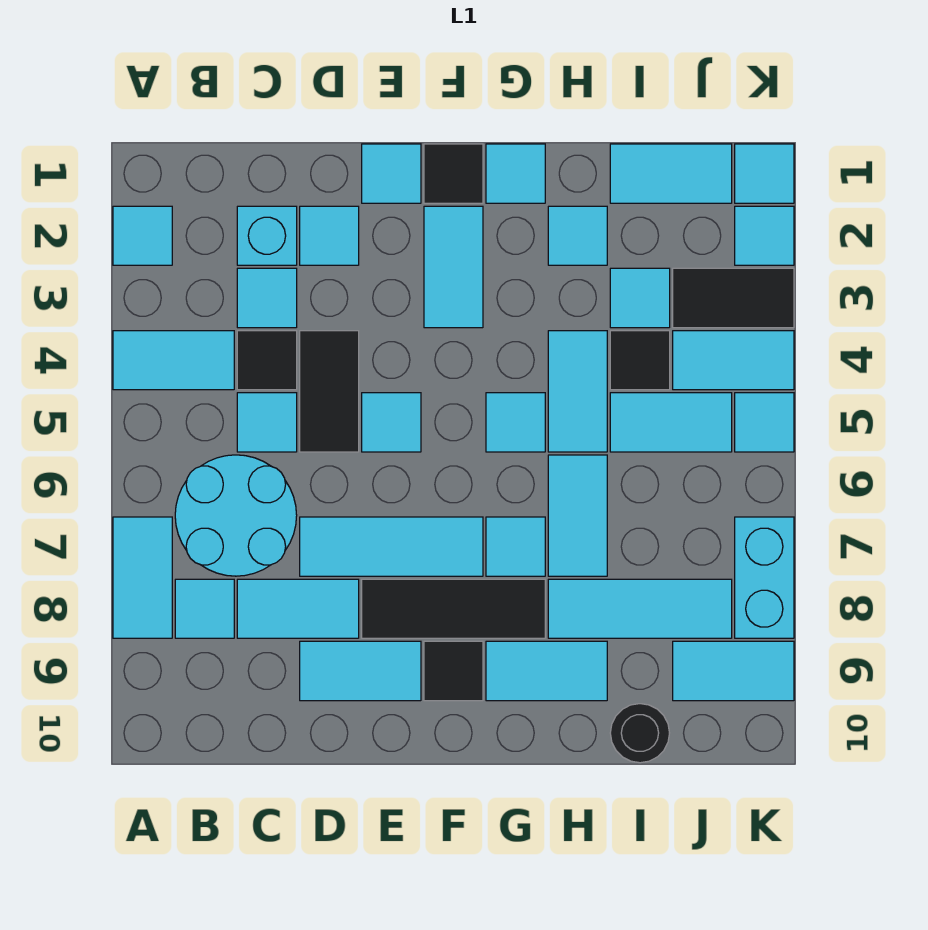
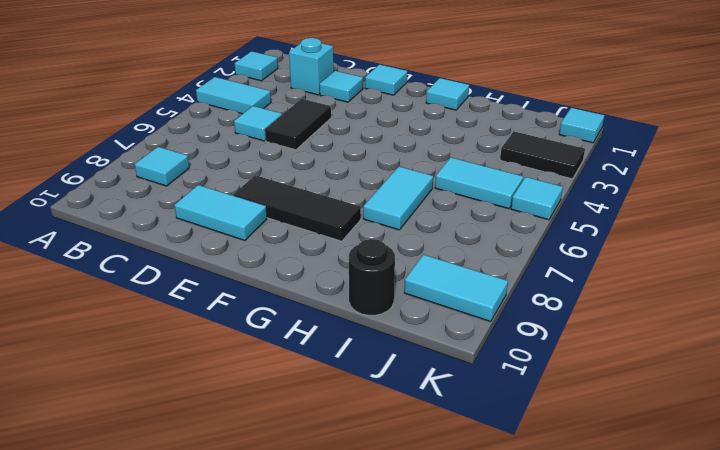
none -> cyan 1x2 tile [113,517,172,638]
none -> cyan 2x2 round brick [175,455,297,576]
none -> cyan 1x1 tile [237,268,297,328]
none -> black 1x1 tile [237,331,297,390]

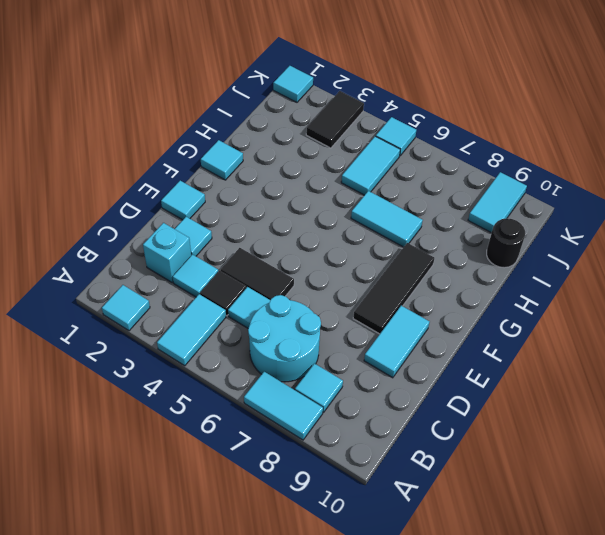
none -> cyan 1x2 tile [237,579,359,638]
none -> cyan 1x3 tile [300,517,483,576]
none -> cyan 1x1 tile [362,393,421,452]
none -> black 1x1 tile [424,144,483,203]

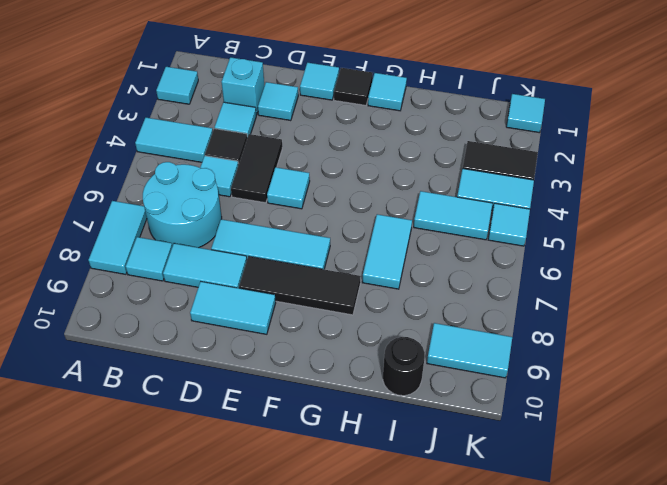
none -> cyan 1x2 tile [424,206,483,328]
none -> black 1x1 tile [424,641,483,701]
none -> cyan 1x1 tile [486,393,545,452]
none -> cyan 1x1 tile [486,517,545,576]

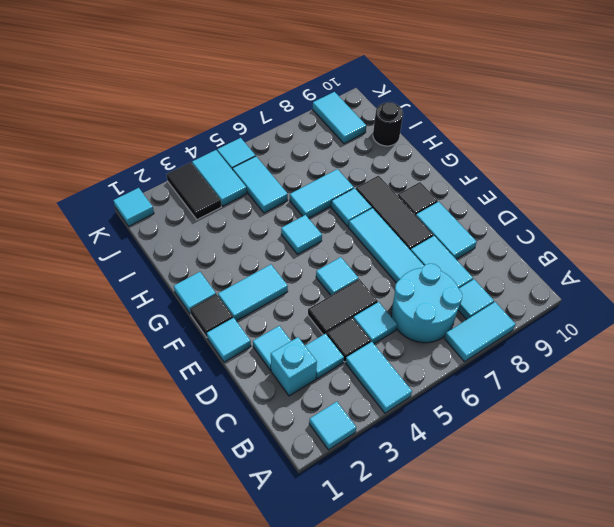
none -> cyan 1x2 tile [486,641,607,701]
none -> cyan 1x1 tile [548,206,607,265]
none -> cyan 1x2 tile [548,331,607,452]
none -> cyan 1x3 tile [548,579,732,638]

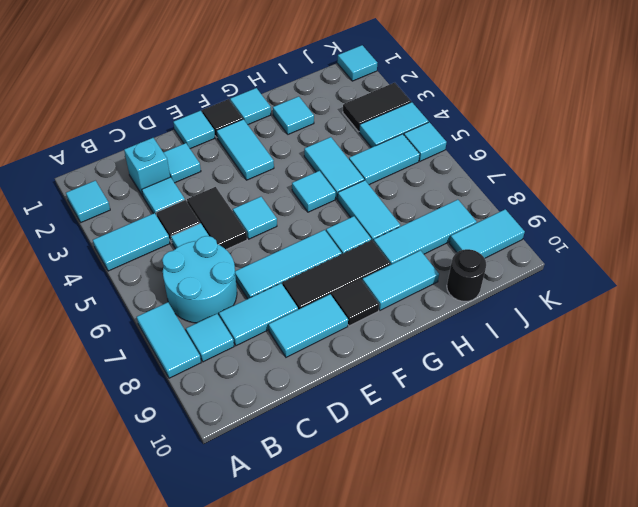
none -> cyan 1x2 tile [610,144,732,203]
none -> cyan 1x1 tile [610,268,670,328]
none -> black 1x1 tile [610,331,670,390]
none -> cyan 1x1 tile [735,206,794,265]

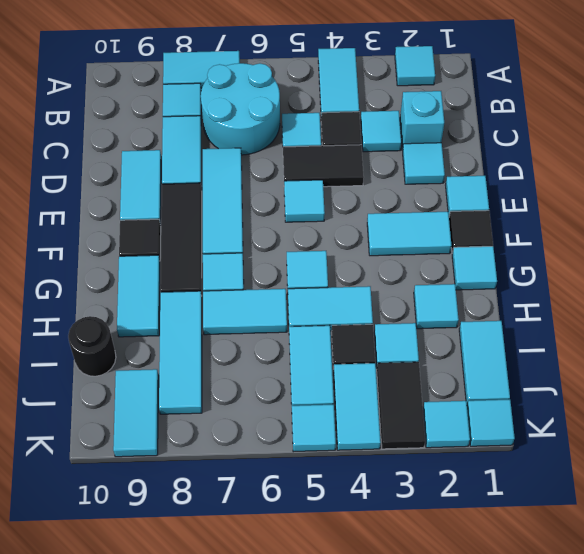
none -> cyan 1x2 brick [735,517,794,638]

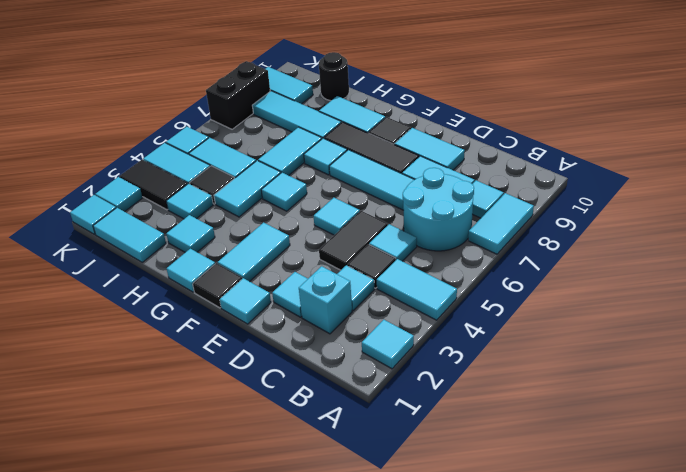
black 1x2 brick [206,61,270,129] -> cyan 1x2 brick [735,517,794,638]

